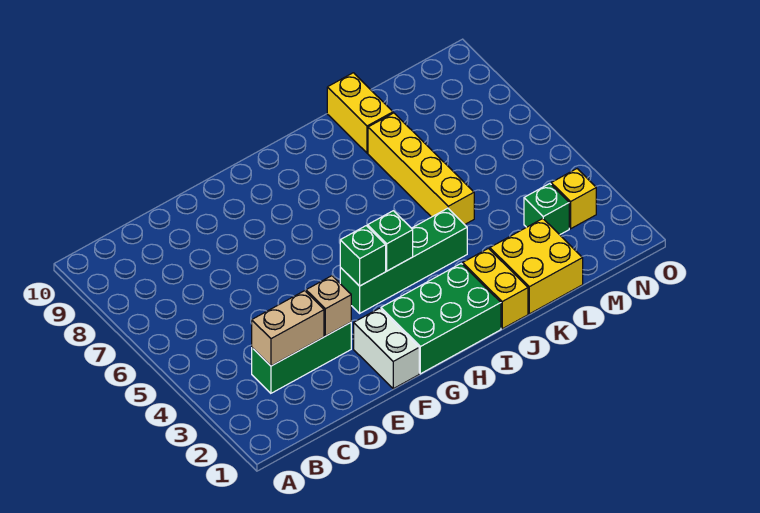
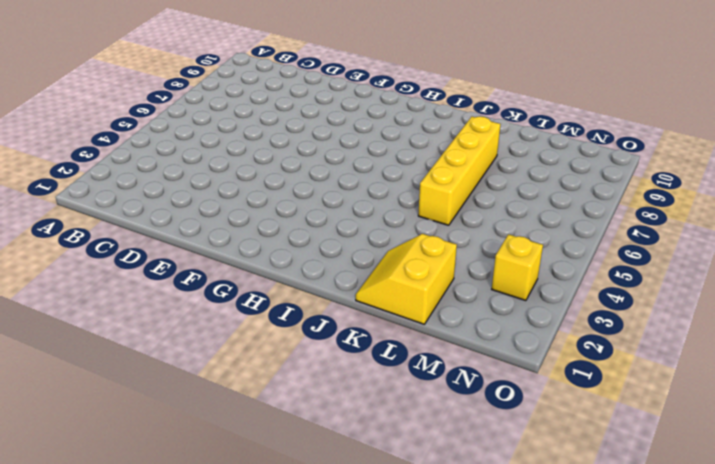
yellow 2x2 slope [356,234,457,324] -> yellow 2x2 brick [490,219,583,314]
none -> green 1x3 brick [252,322,351,393]
none -> white 1x2 brick [354,308,419,389]
none -> green 2x3 brick [381,264,501,374]

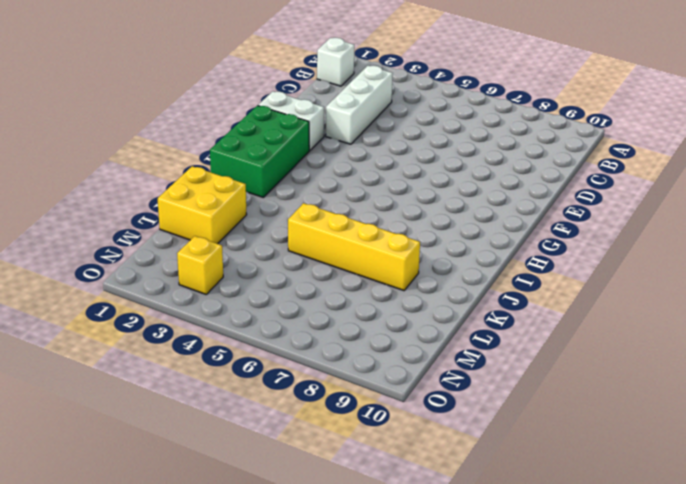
white 1x1 brick [317,38,354,86] -> none
white 1x3 brick [326,66,393,144] -> green 1x3 brick [252,322,351,393]
none -> green 1x4 brick [340,208,467,313]
none -> yellow 1x2 brick [463,248,528,329]
none -> yellow 1x2 brick [327,73,393,153]

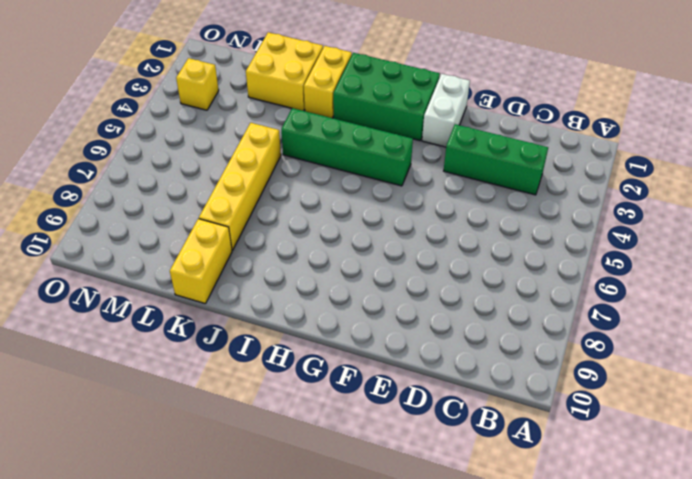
none -> green 1x1 brick [524,184,569,235]
none -> tan 1x2 brick [252,291,324,366]
none -> tan 1x1 brick [306,276,351,336]

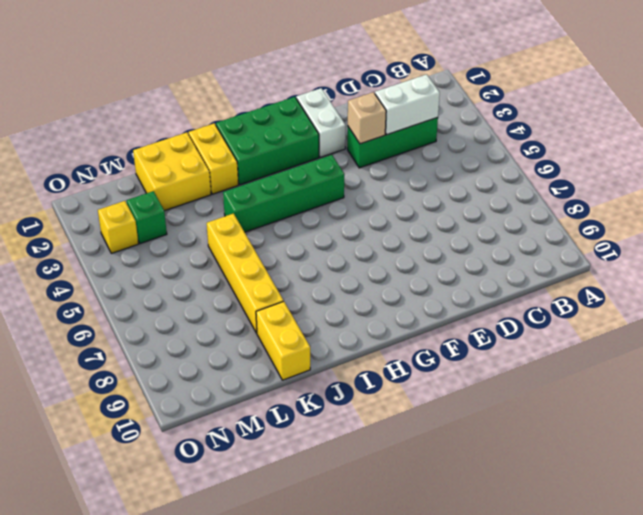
white 1x2 brick [375,74,440,135] -> tan 1x2 brick [252,291,324,366]
none -> green 1x1 brick [340,226,386,286]
none -> green 1x1 brick [368,211,413,271]

